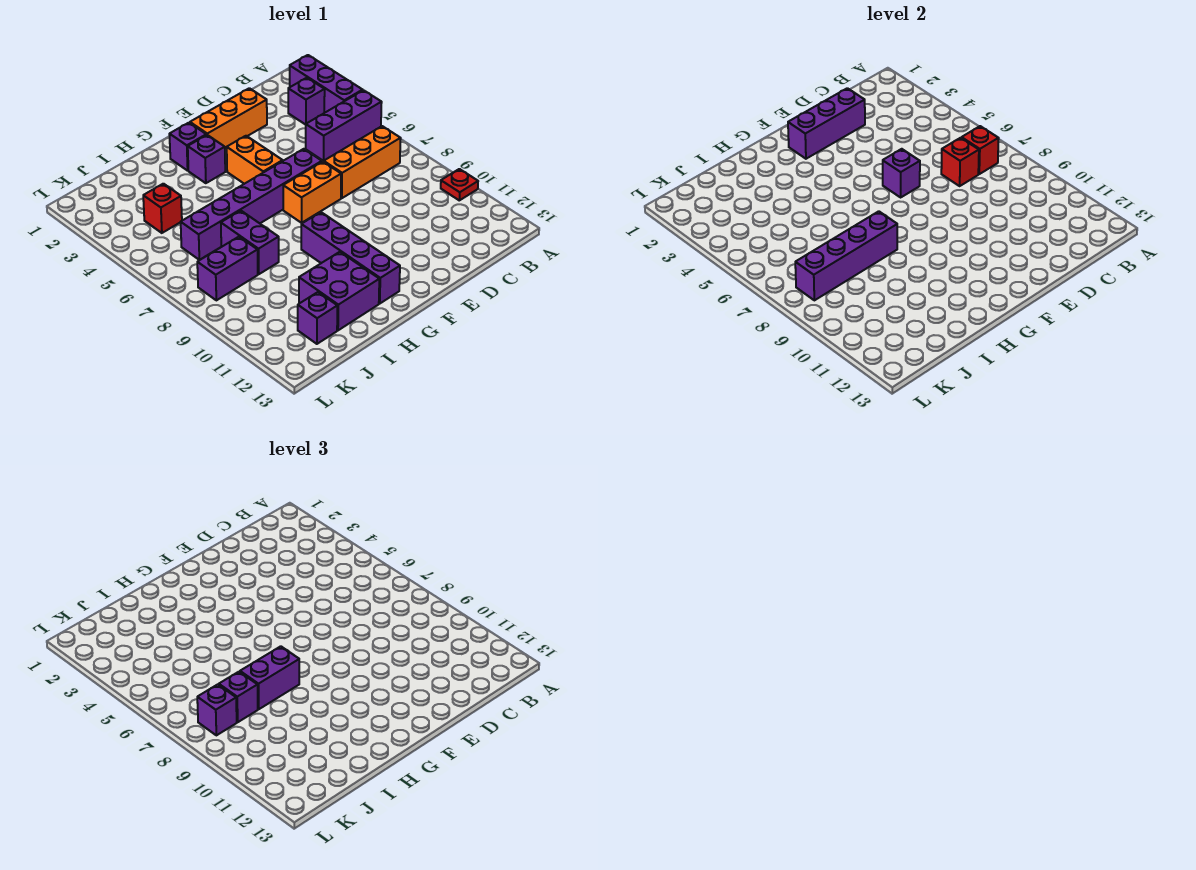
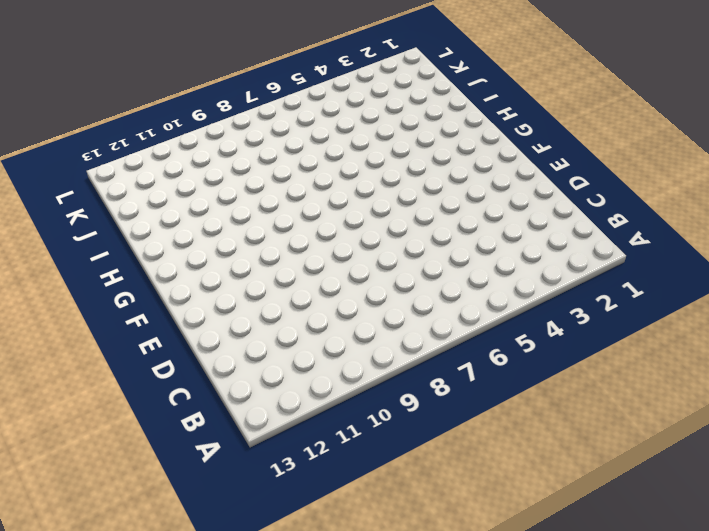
none -> purple 1x3 brick [290,55,363,113]
none -> purple 1x3 brick [306,90,382,161]
none -> red 1x1 plate [441,169,478,200]

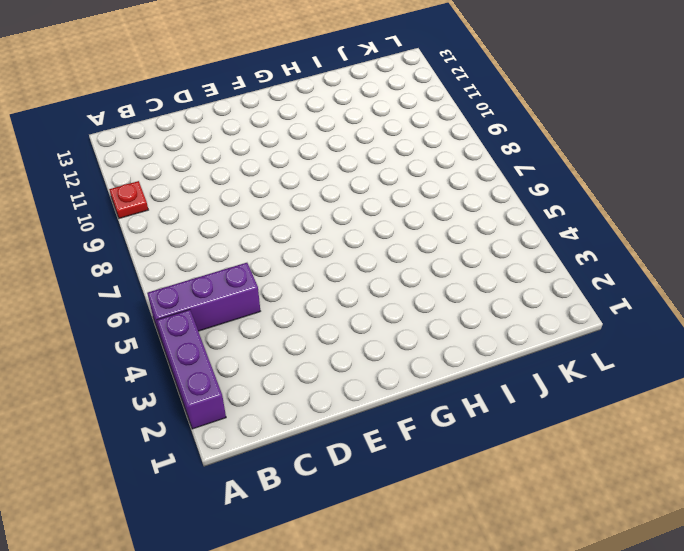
none -> purple 1x1 brick [288,78,325,125]
none -> orange 1x3 brick [324,126,401,198]
none -> orange 1x3 brick [190,88,267,149]

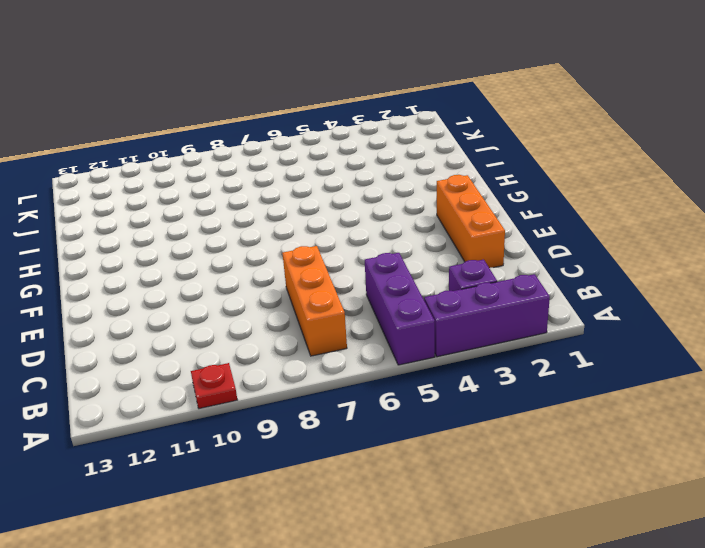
none -> purple 1x6 brick [181,149,322,260]
none -> orange 1x2 brick [283,162,341,223]
none -> orange 1x2 brick [227,136,283,184]

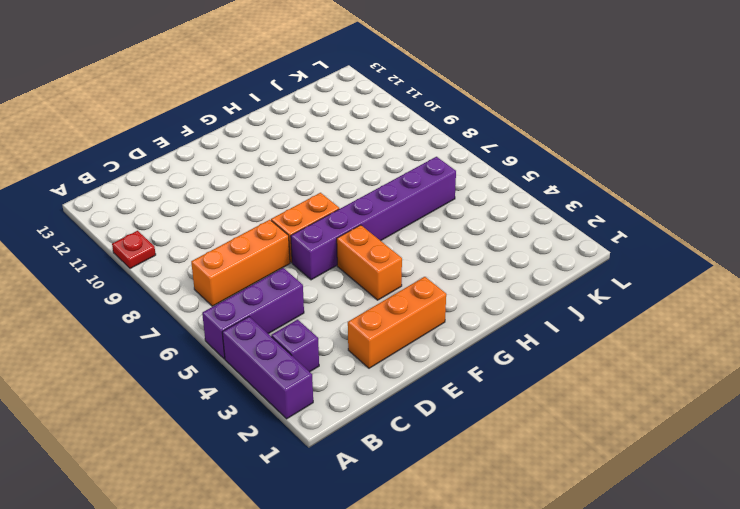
none -> purple 1x1 brick [169,123,206,171]
none -> purple 1x1 brick [188,135,225,183]
none -> purple 1x4 brick [301,212,400,303]

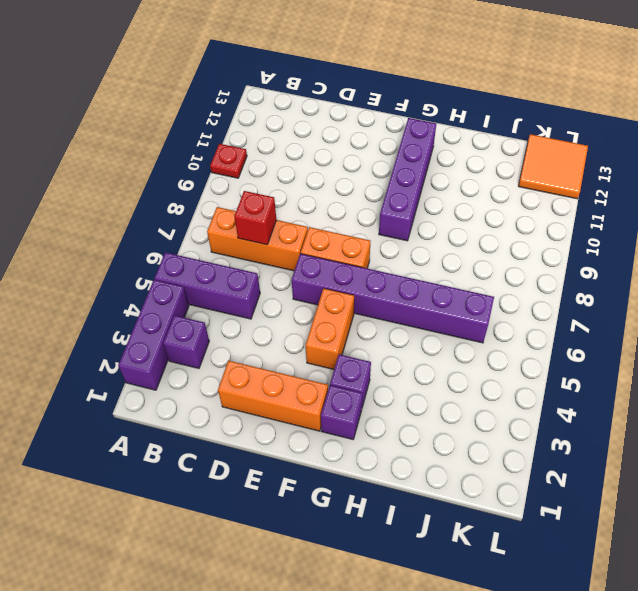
orange 2x2 tile [518,134,588,199] -> none
none -> purple 2x2 brick [299,252,379,330]
none -> purple 1x2 brick [221,211,279,274]
none -> red 1x1 brick [143,184,182,233]

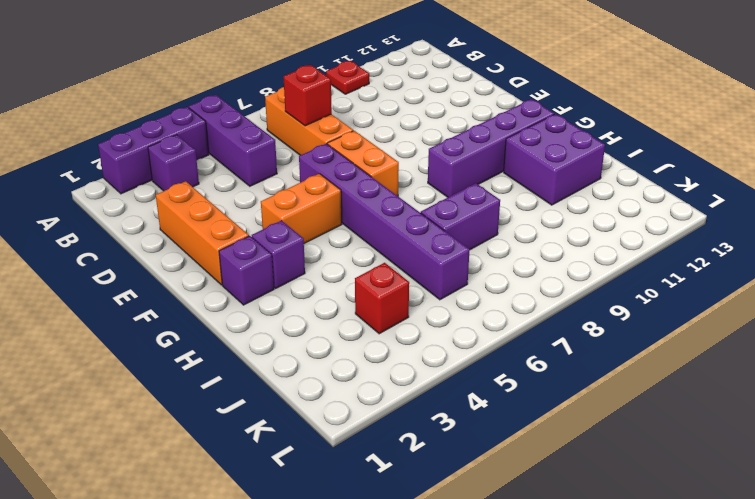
none -> purple 1x2 brick [197,237,258,300]
none -> purple 1x1 brick [298,292,337,344]
none -> red 1x1 brick [962,126,999,174]

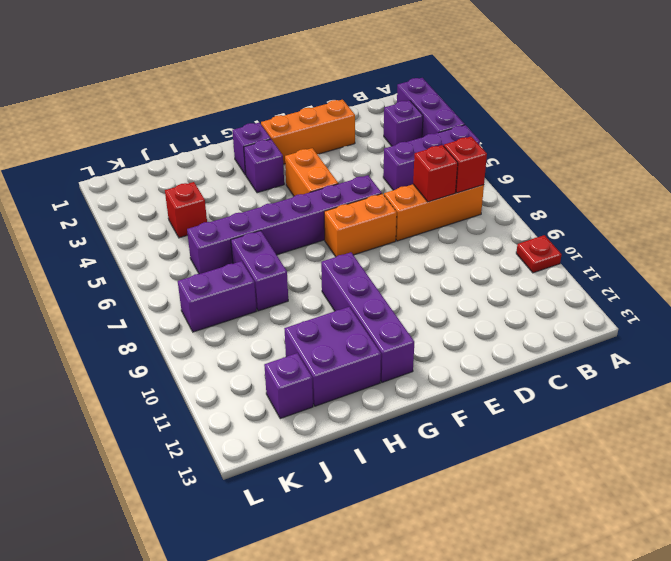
none -> purple 1x3 brick [788,88,865,159]
none -> purple 1x1 brick [883,149,920,197]
none -> purple 1x4 brick [795,211,897,300]

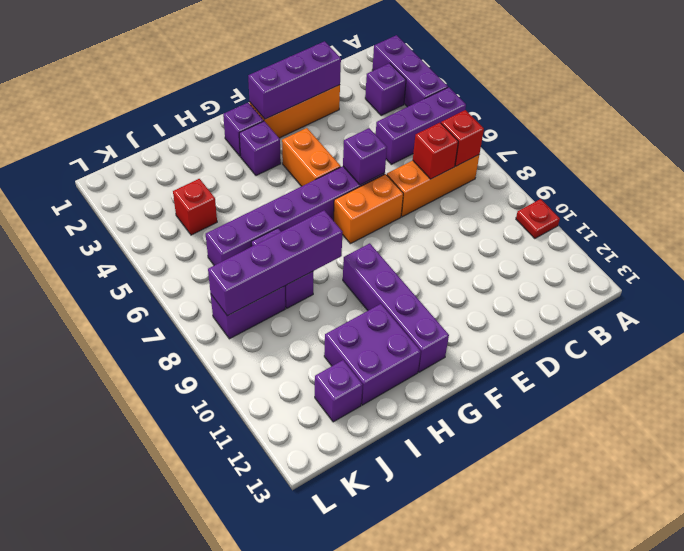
none -> purple 1x2 brick [240,646,299,709]
none -> purple 1x1 brick [219,672,258,722]
none -> purple 1x1 brick [197,684,237,735]

